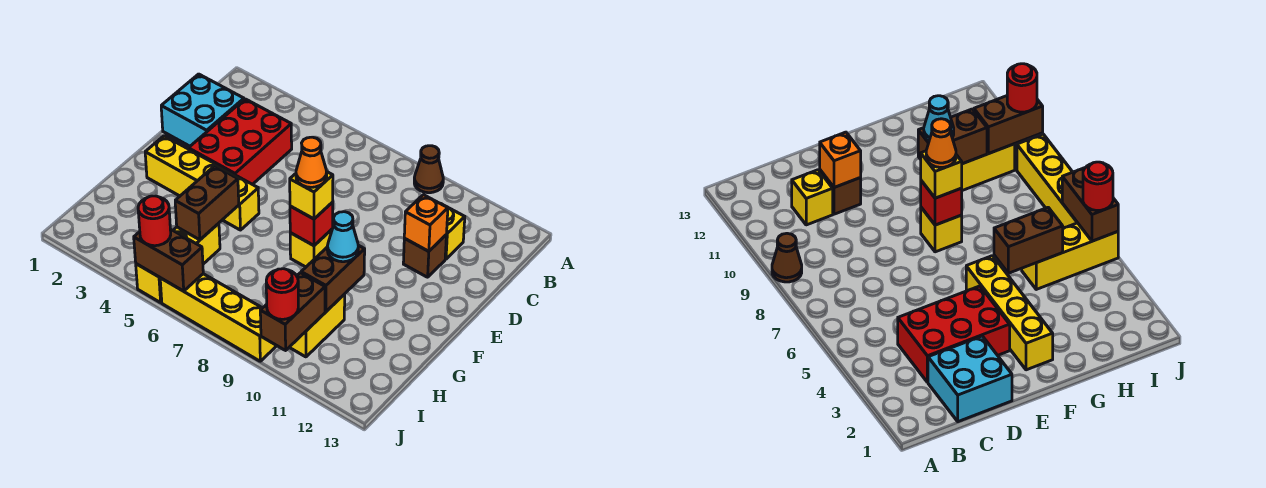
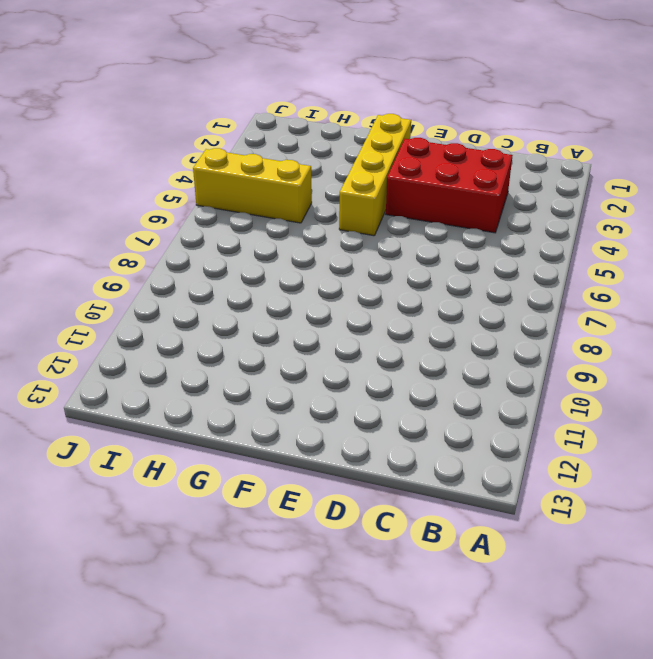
none -> brown 1x1 cone [414,146,443,193]
none -> cyan 2x2 brick [161,74,244,146]
none -> yellow 1x1 brick [442,204,465,259]

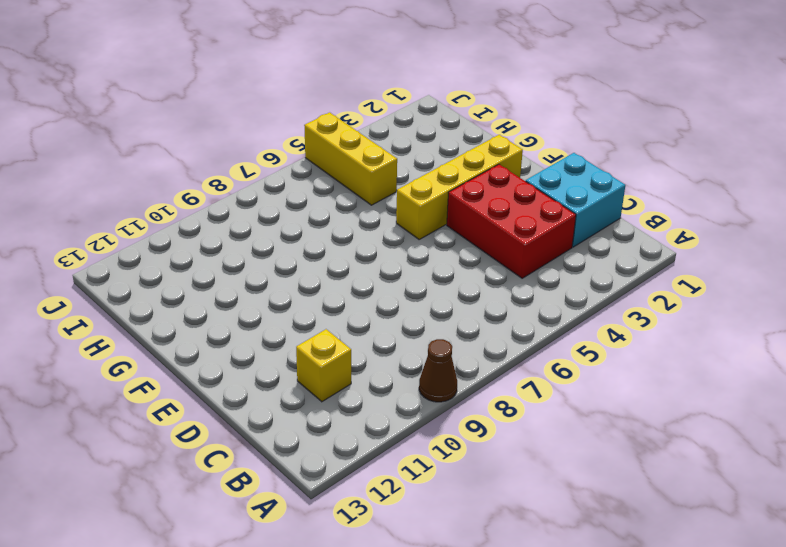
none -> brown 1x1 brick [403,235,446,277]
none -> yellow 1x1 brick [290,229,332,267]
none -> yellow 1x2 brick [289,294,345,357]

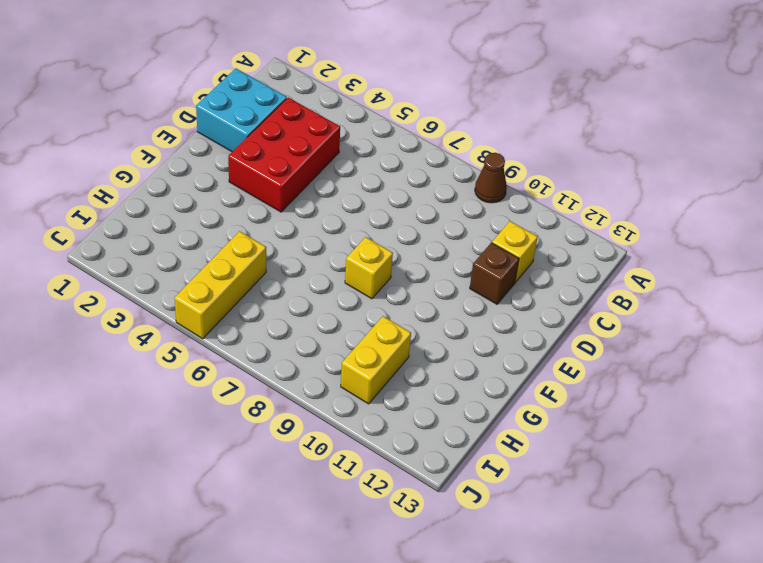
none -> yellow 1x4 brick [145,136,259,230]
none -> yellow 1x4 brick [160,274,277,361]
none -> orange 1x1 brick [404,195,448,251]

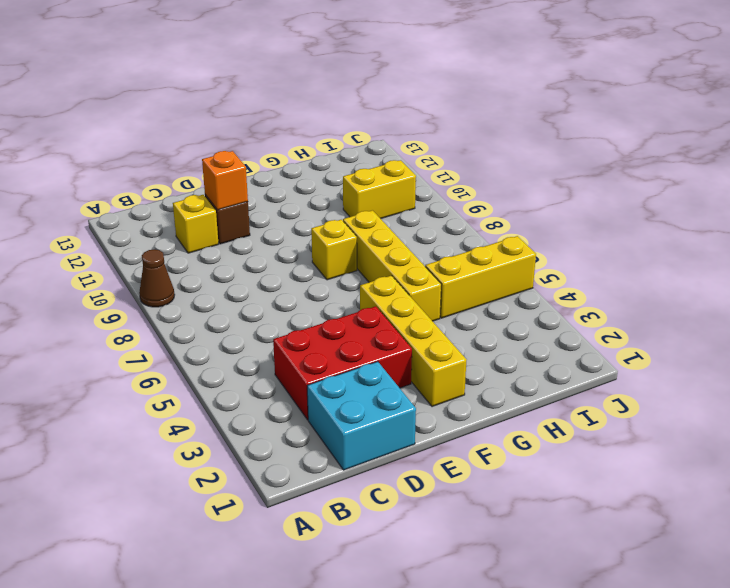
yellow 1x4 brick [343,210,441,321] -> yellow 1x4 brick moved to [160,274,277,361]
none -> red 1x1 brick [290,202,333,246]
none -> brown 1x2 brick [175,166,239,240]
none -> brown 1x2 brick [301,245,365,312]

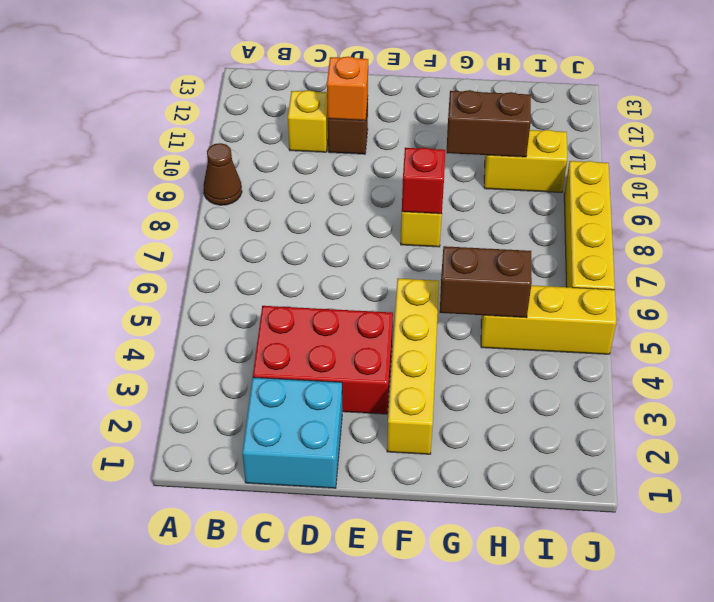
none -> brown 1x2 brick [260,273,325,350]
none -> brown 1x2 brick [134,229,203,291]
none -> yellow 1x1 brick [290,172,333,219]

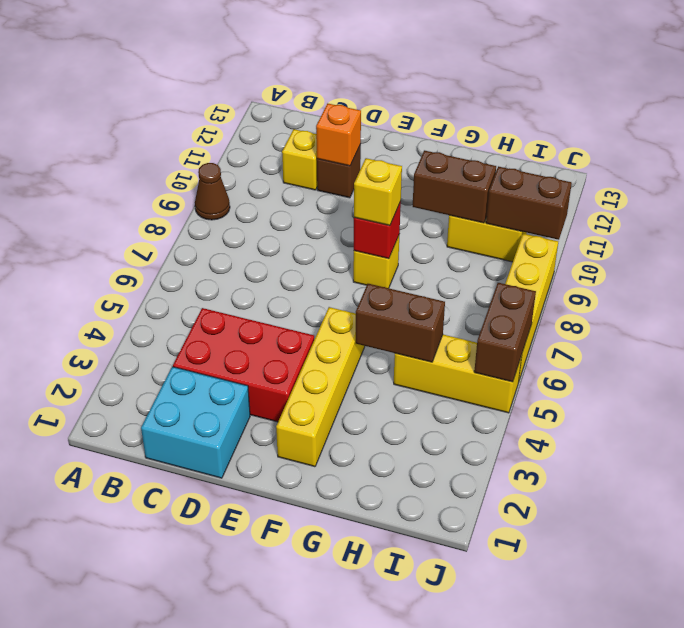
none -> cyan 1x1 cone [327,212,358,262]
none -> red 1x1 round brick [138,196,171,246]
none -> red 1x1 round brick [266,269,298,319]

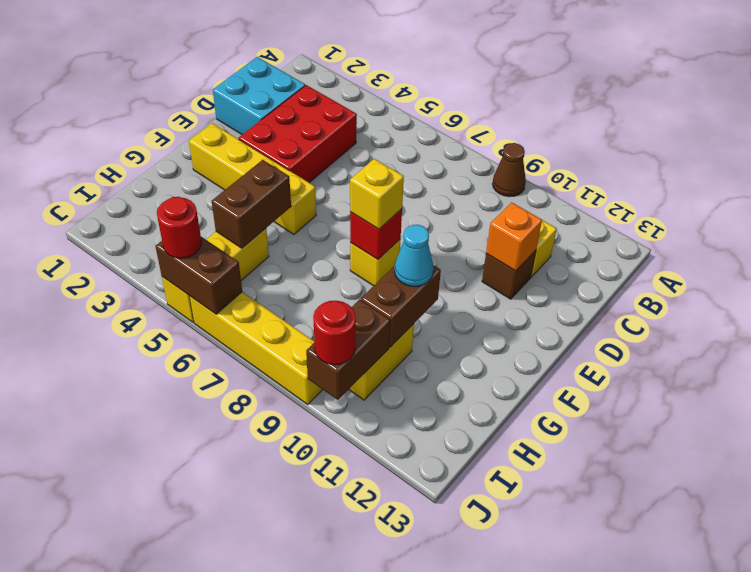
none -> orange 1x1 cone [296,137,327,187]

